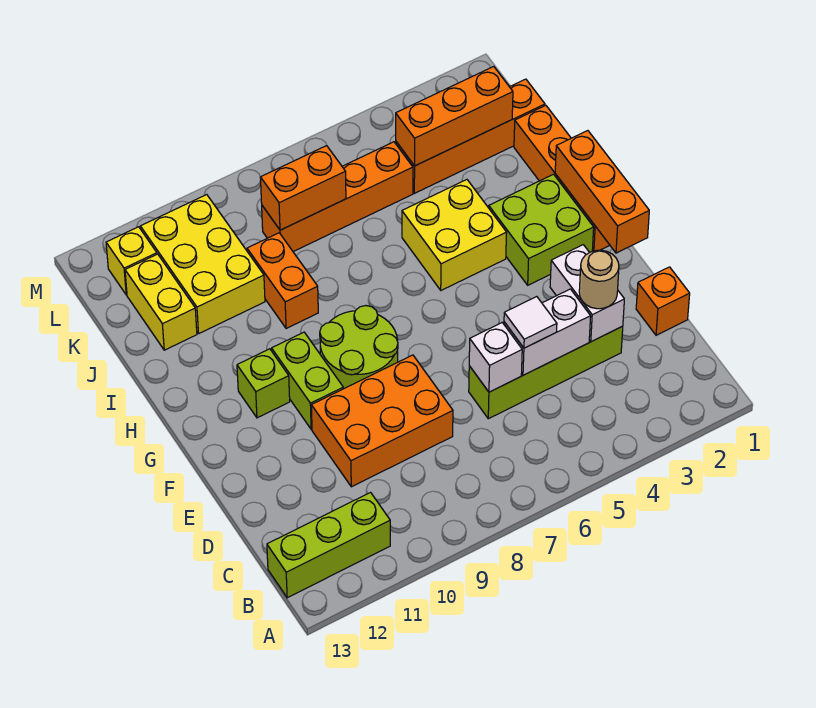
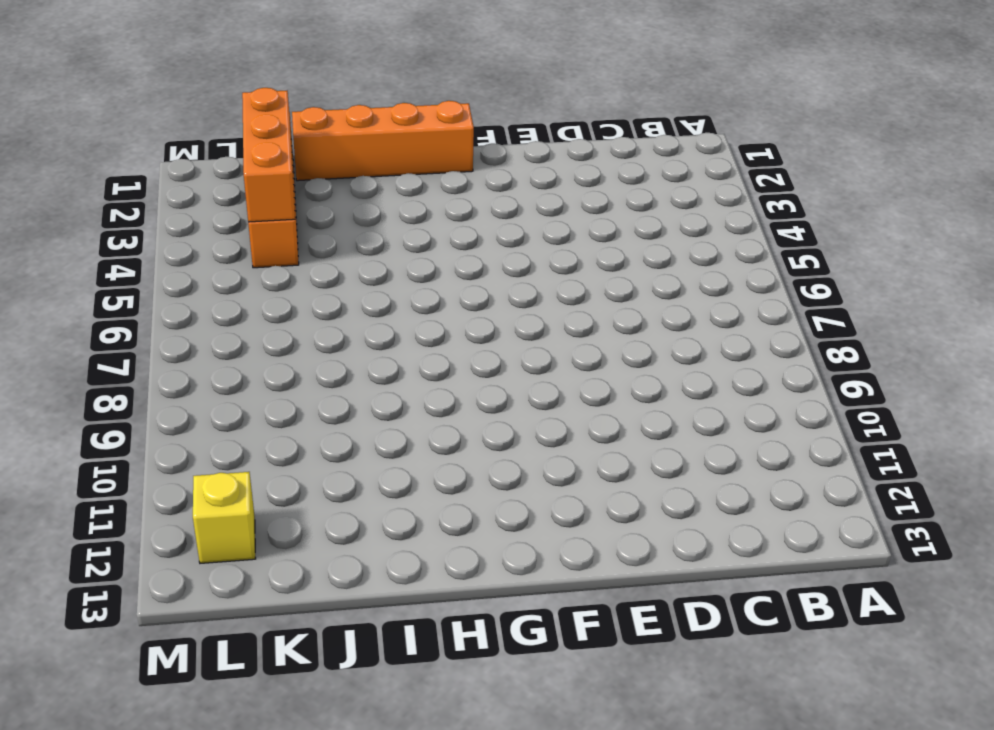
none -> lime 1x3 brick [267,493,390,598]
none -> orange 1x1 brick [636,267,690,335]
none -> lime 1x4 brick [469,326,623,419]

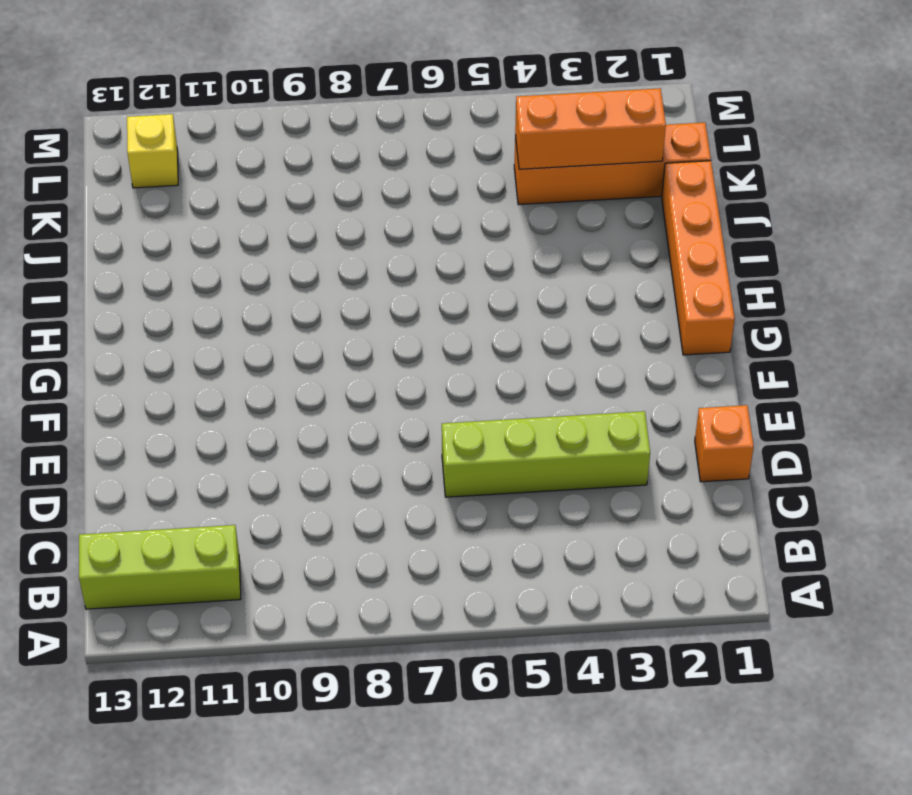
none -> orange 2x3 brick [311,355,453,487]
none -> lime 2x2 round brick [320,306,398,389]
none -> lime 1x2 brick [272,332,343,429]

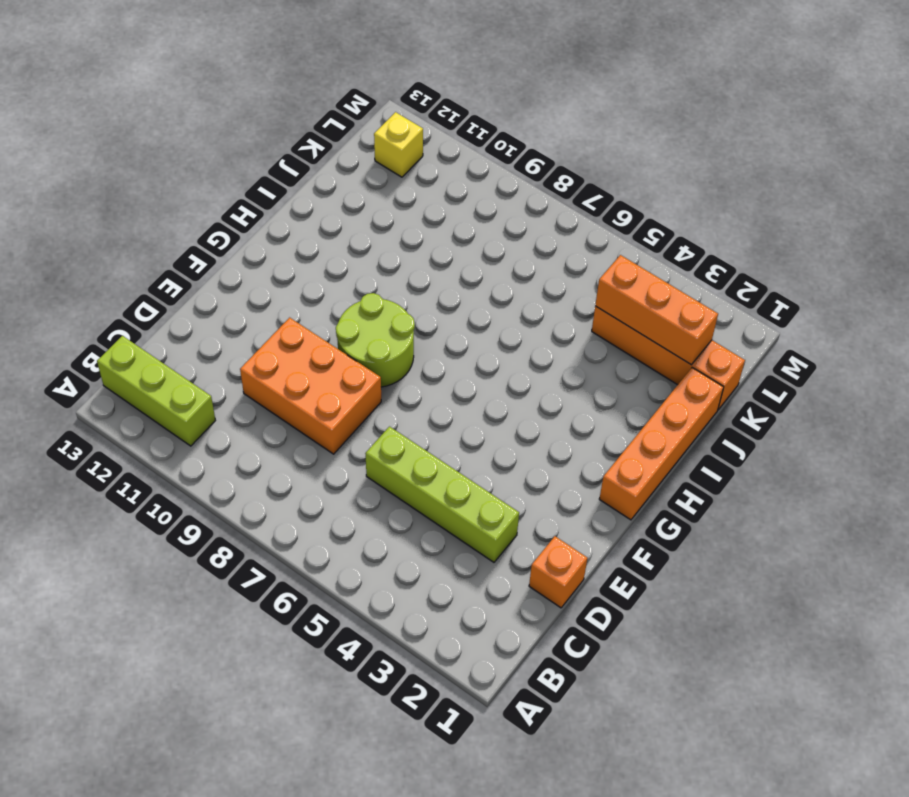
none -> lime 1x2 brick [272,332,343,429]
none -> lime 2x2 brick [489,174,594,285]
none -> lime 1x1 brick [237,349,290,418]

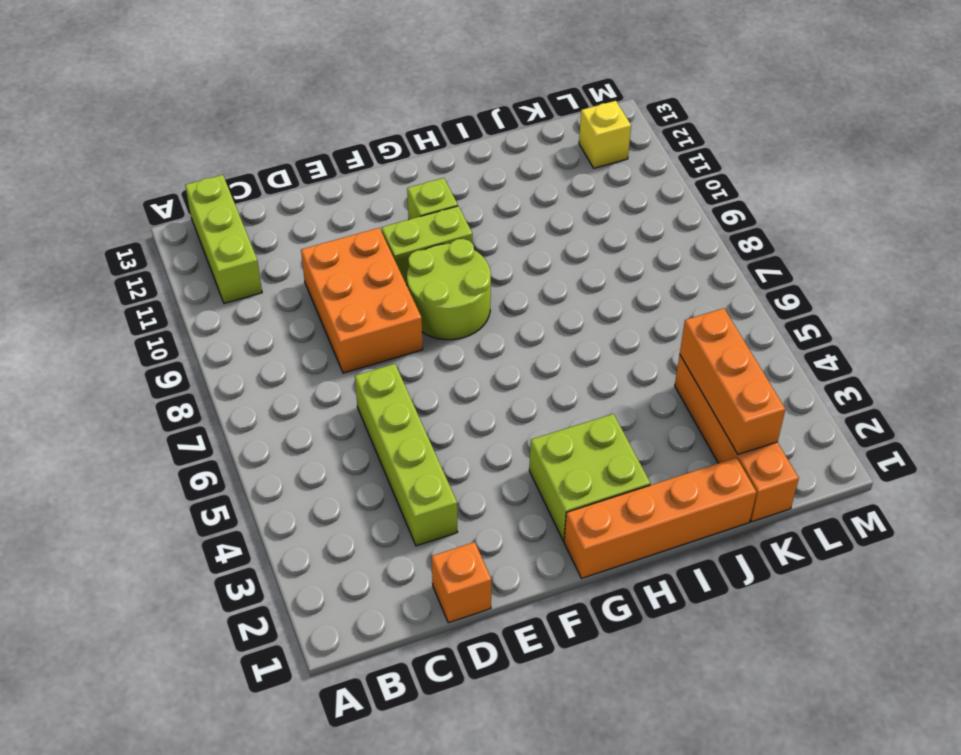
none -> yellow 2x2 brick [402,180,507,290]
none -> orange 1x2 brick [247,233,318,329]
none -> yellow 2x3 brick [140,195,265,333]

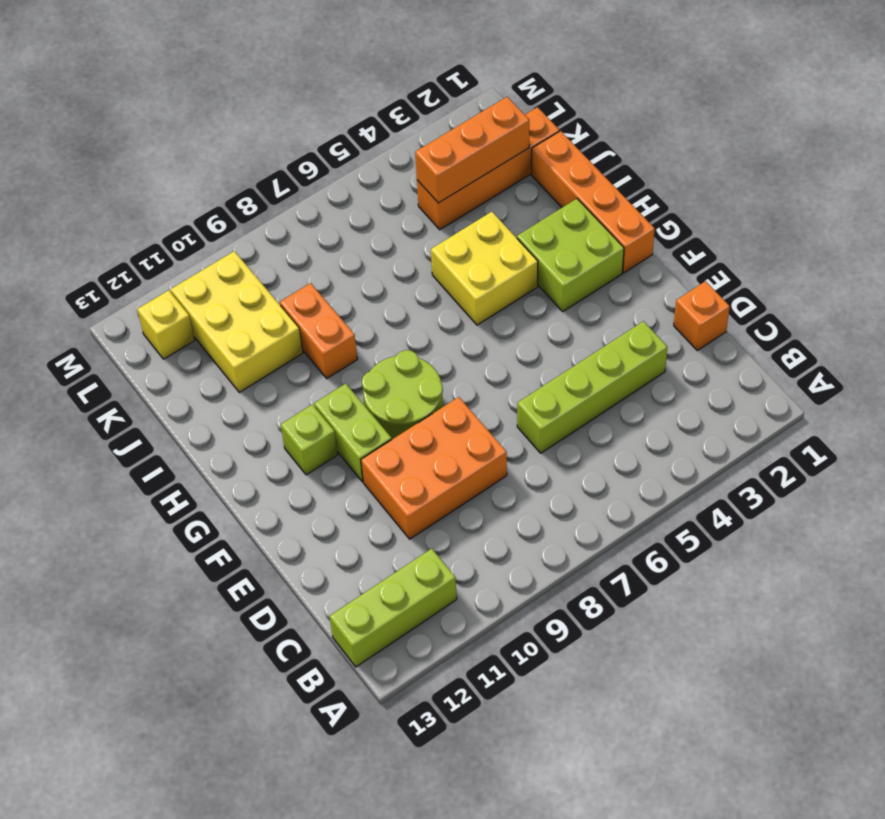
none -> yellow 1x2 brick [125,254,197,350]
none -> orange 1x4 brick [262,142,413,252]
none -> white 1x2 brick [550,245,624,342]

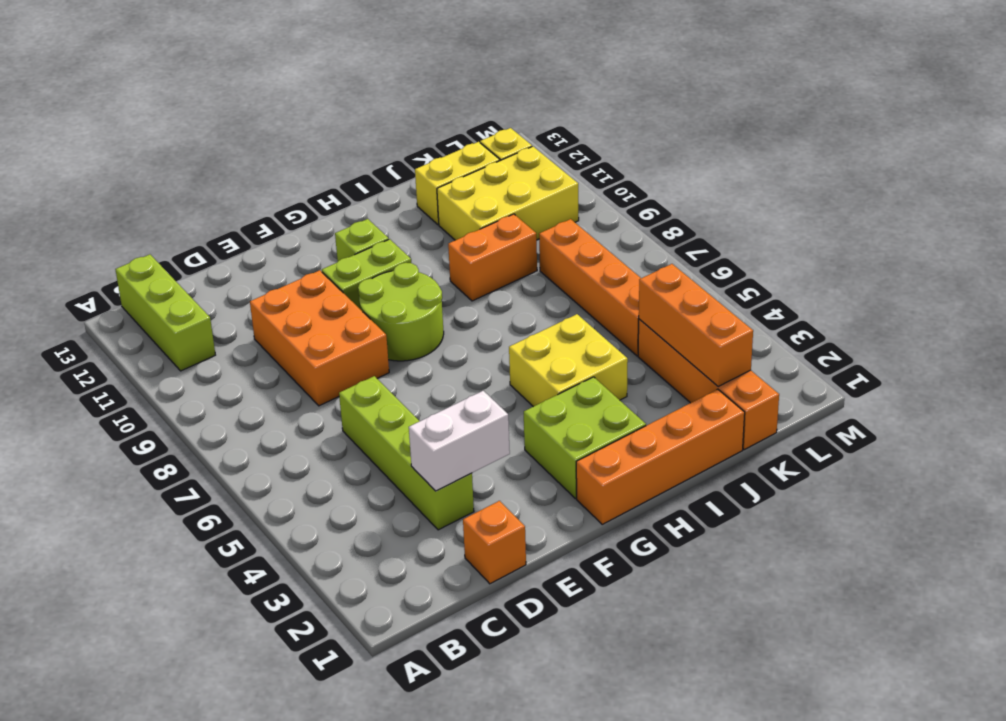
none -> white 1x2 brick [504,289,591,375]
none -> white 1x1 brick [469,323,522,392]
none -> orange 1x3 brick [555,131,649,253]

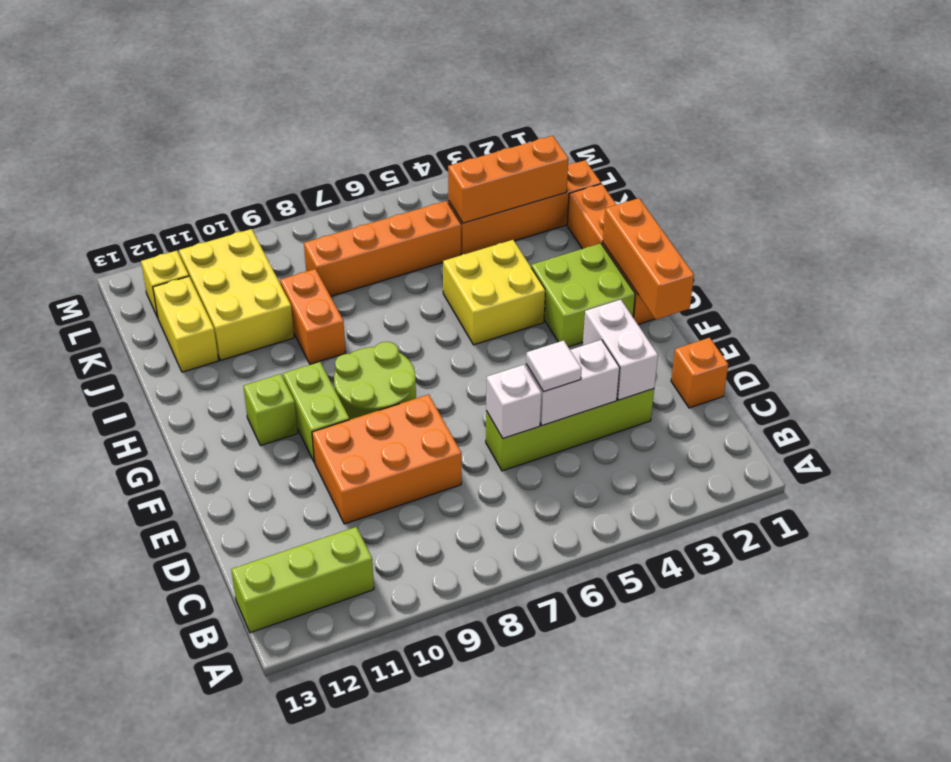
none -> orange 1x2 brick [260,146,346,230]
none -> tan 1x1 round brick [579,250,619,309]

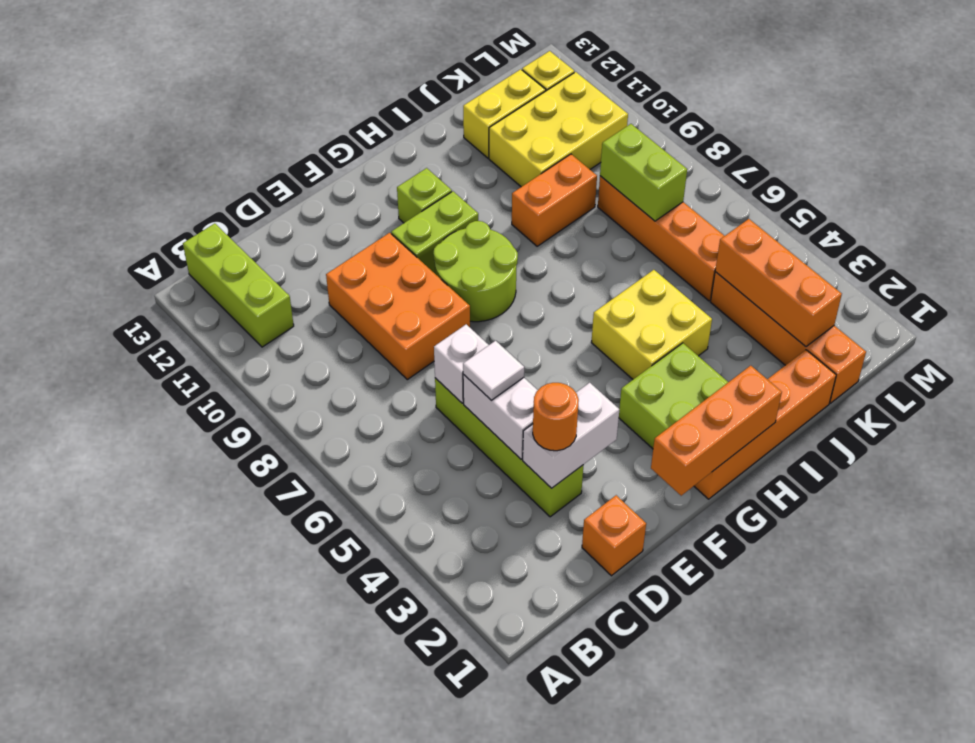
orange 1x1 round brick [533,383,579,451] -> tan 1x1 round brick [579,250,619,309]
lime 1x2 brick [600,124,687,221] -> orange 1x2 brick [260,146,346,230]

